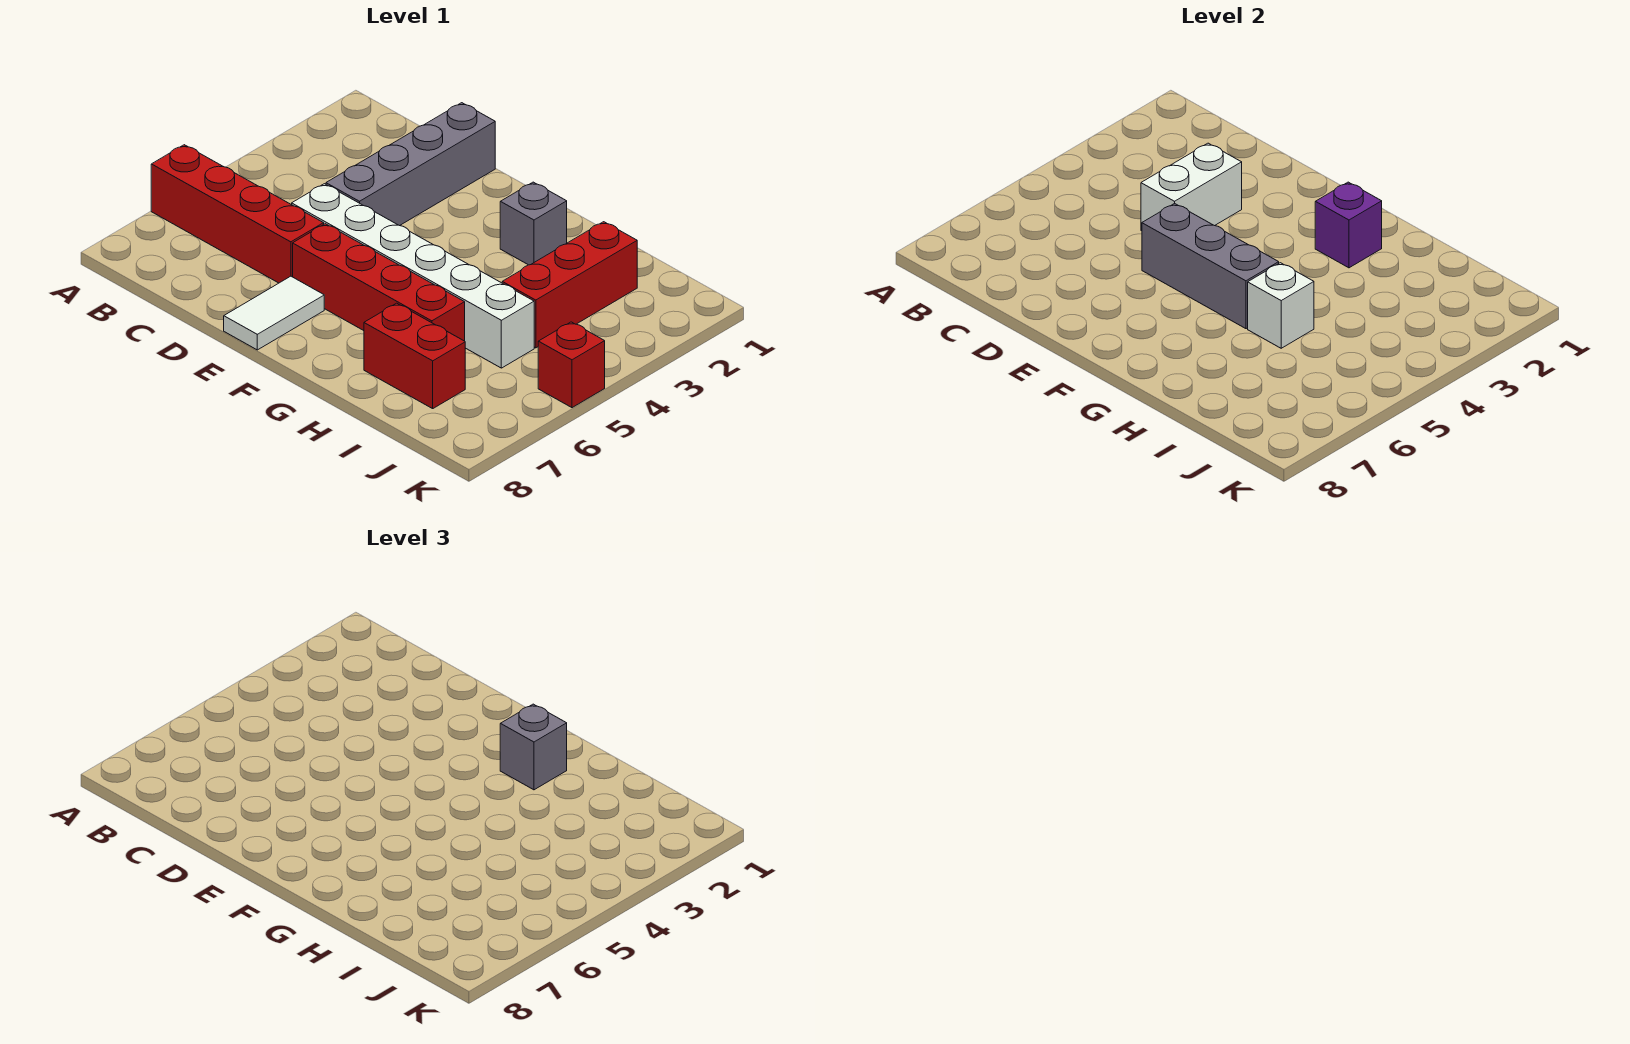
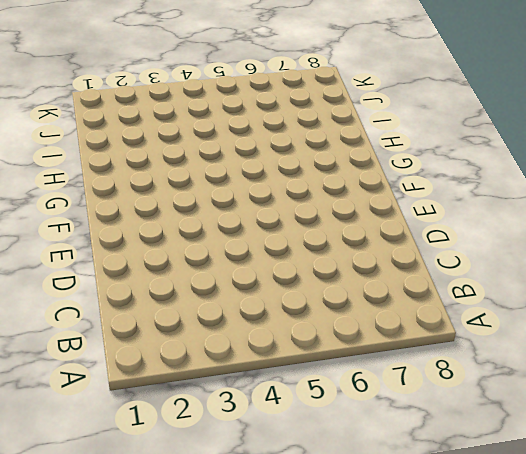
none -> red 1x4 brick [151,145,324,283]
none -> grey 1x4 brick [326,103,495,226]
none -> white 1x6 brick [292,184,534,368]

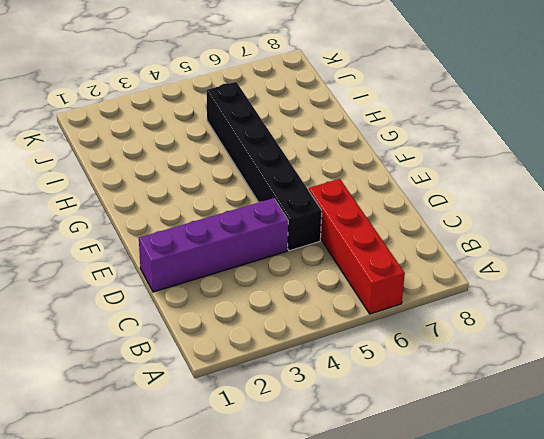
purple 1x4 brick [139,198,288,292] -> grey 1x4 brick [326,103,495,226]
black 1x6 brick [206,82,322,251] -> white 1x6 brick [292,184,534,368]
none -> red 1x4 brick [293,224,465,341]
none -> white 1x2 tile [224,276,324,350]
none -> grey 1x1 brick [500,182,567,265]

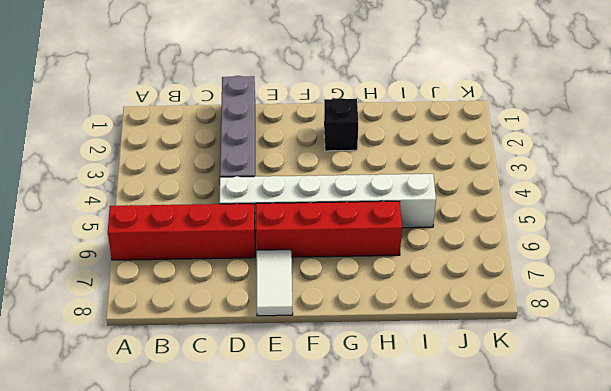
black 1x1 brick [324,98,358,151] -> grey 1x1 brick [500,182,567,265]
none -> red 1x2 brick [364,303,465,409]
none -> red 1x3 brick [502,222,637,348]
none -> red 1x1 brick [538,322,605,408]

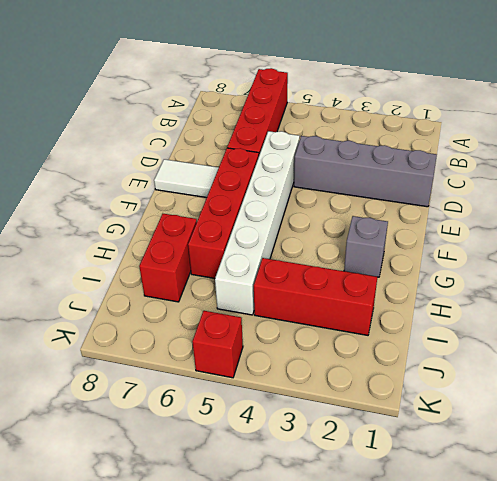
none -> white 1x2 brick [1141,143,1242,231]
none -> grey 1x3 brick [1142,203,1279,329]
none -> purple 1x1 brick [1315,182,1382,268]

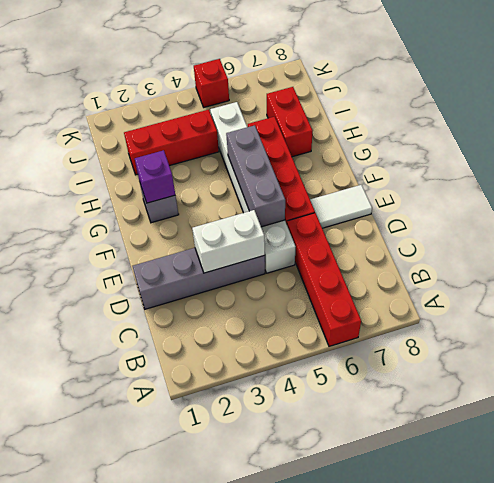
none -> white 1x1 brick [1248,263,1314,348]
none -> grey 1x1 brick [500,704,567,790]

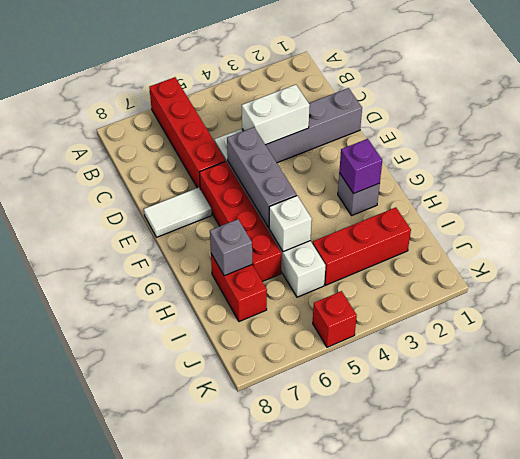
grey 1x1 brick [210,219,252,276] -> grey 1x1 brick moved to [500,704,567,790]

